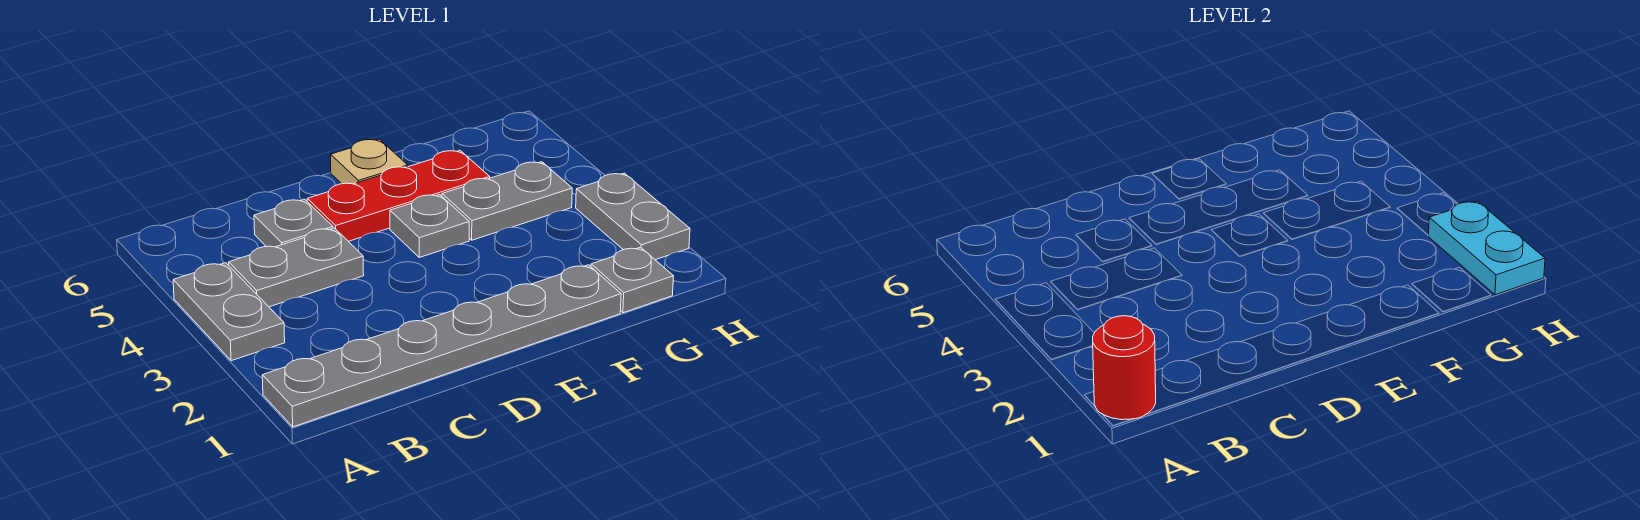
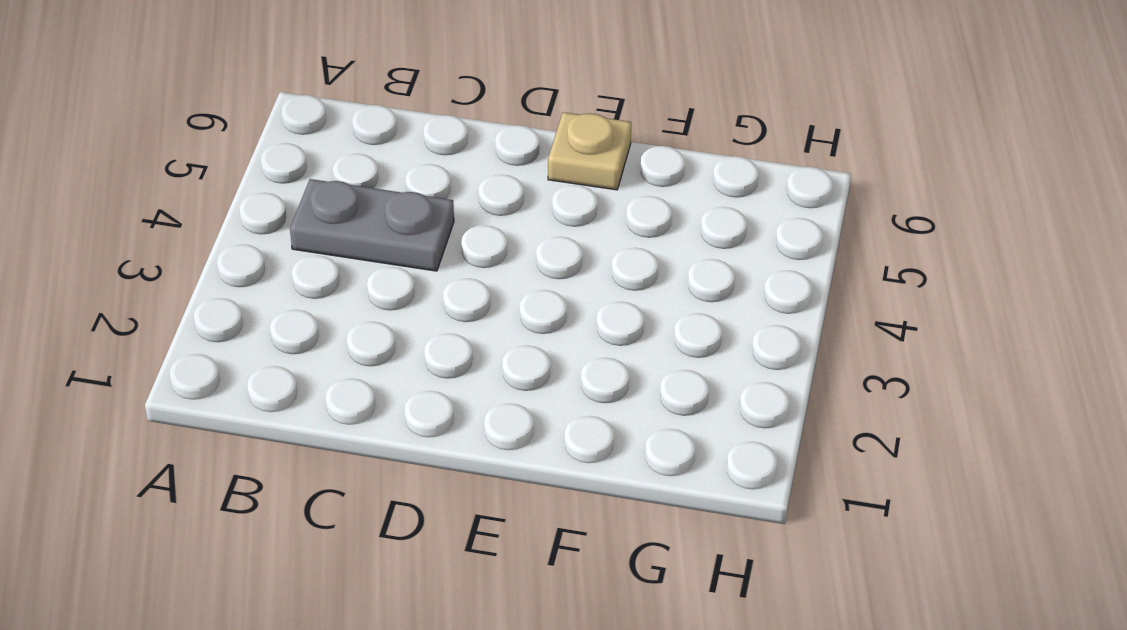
none -> grey 1x6 plate [262,265,621,427]
none -> grey 1x2 plate [173,263,285,361]
none -> grey 1x1 plate [254,199,333,247]

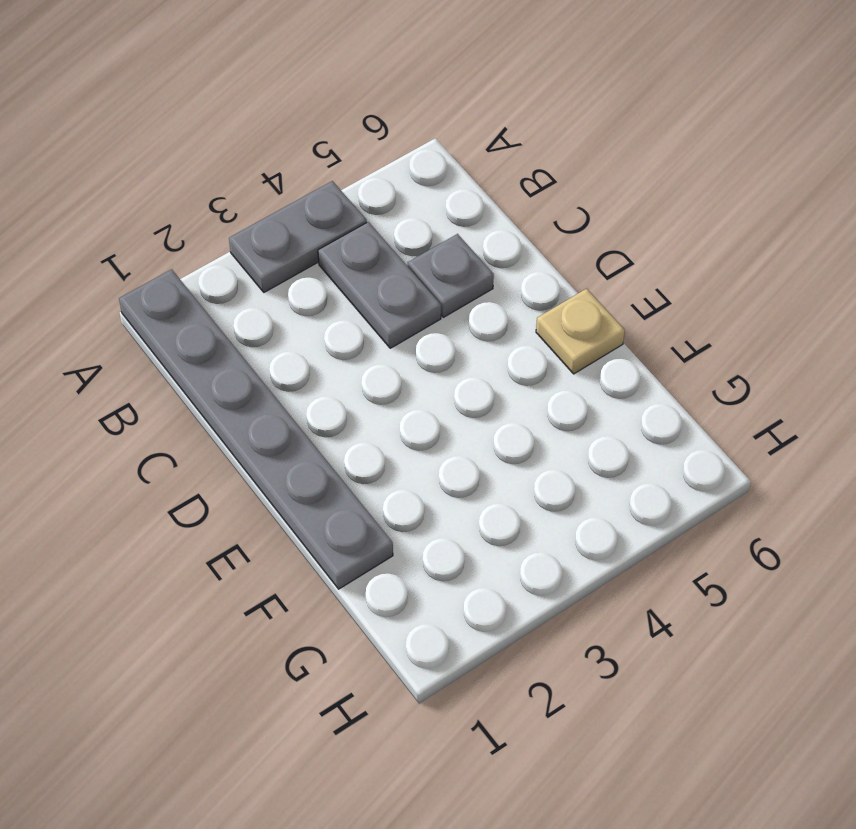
none -> red 1x3 plate [307,151,490,241]
none -> grey 1x1 plate [390,194,469,257]
none -> grey 1x2 plate [442,162,572,240]

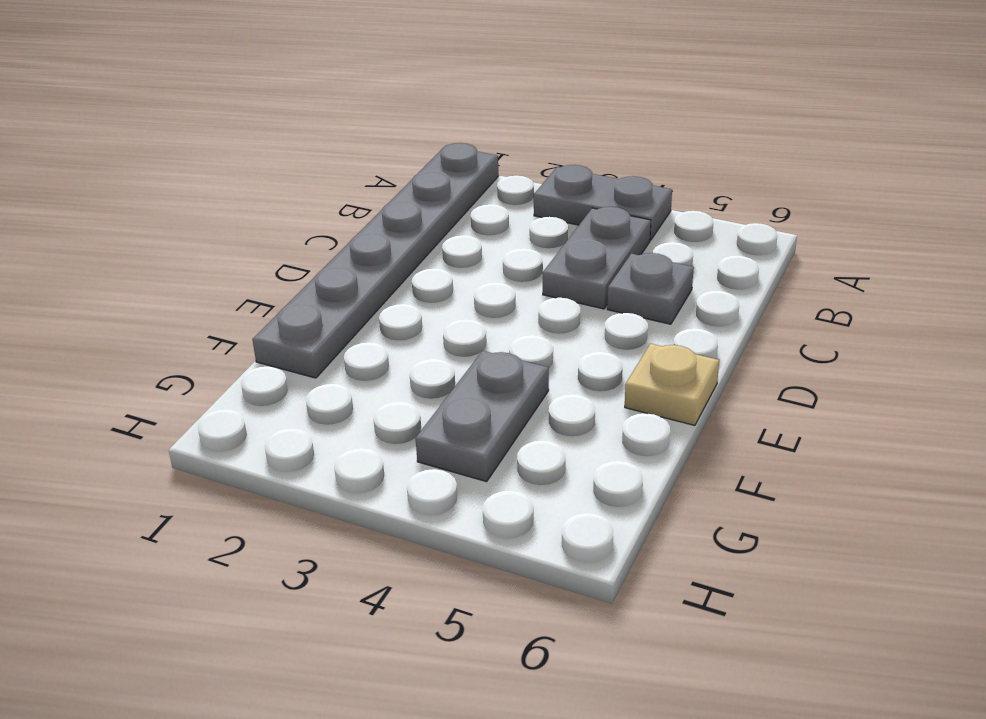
none -> red 1x3 plate [307,151,490,241]
none -> grey 1x1 plate [390,194,469,257]
none -> grey 1x1 plate [591,247,674,313]

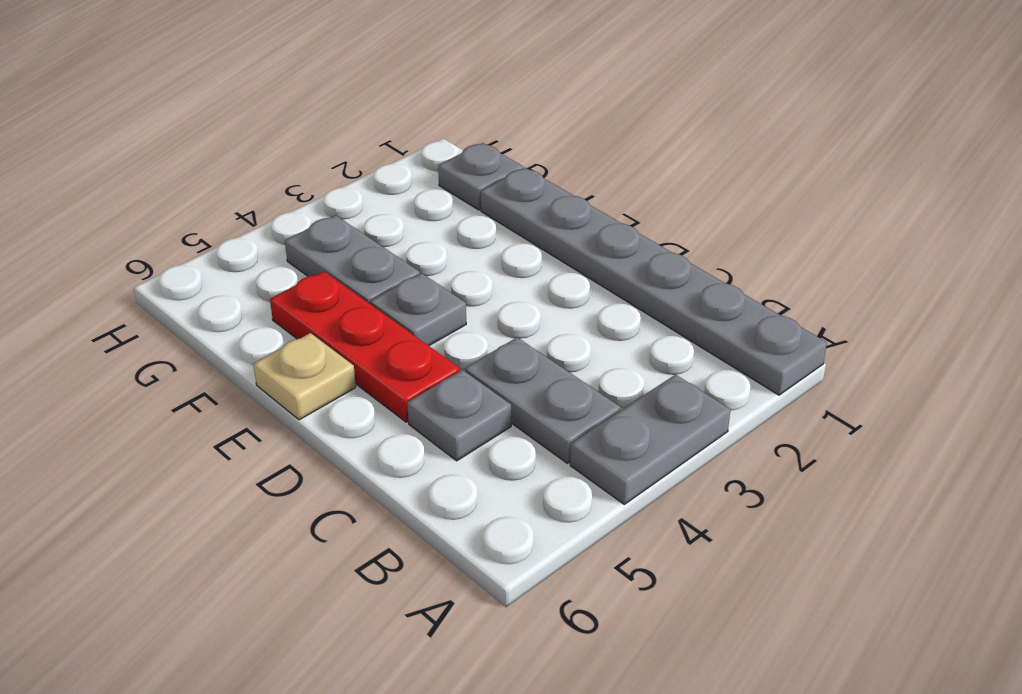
none -> grey 1x2 plate [576,173,690,260]
none -> red 1x1 round brick [1093,316,1156,420]
none -> cyan 1x2 plate [1429,201,1545,295]

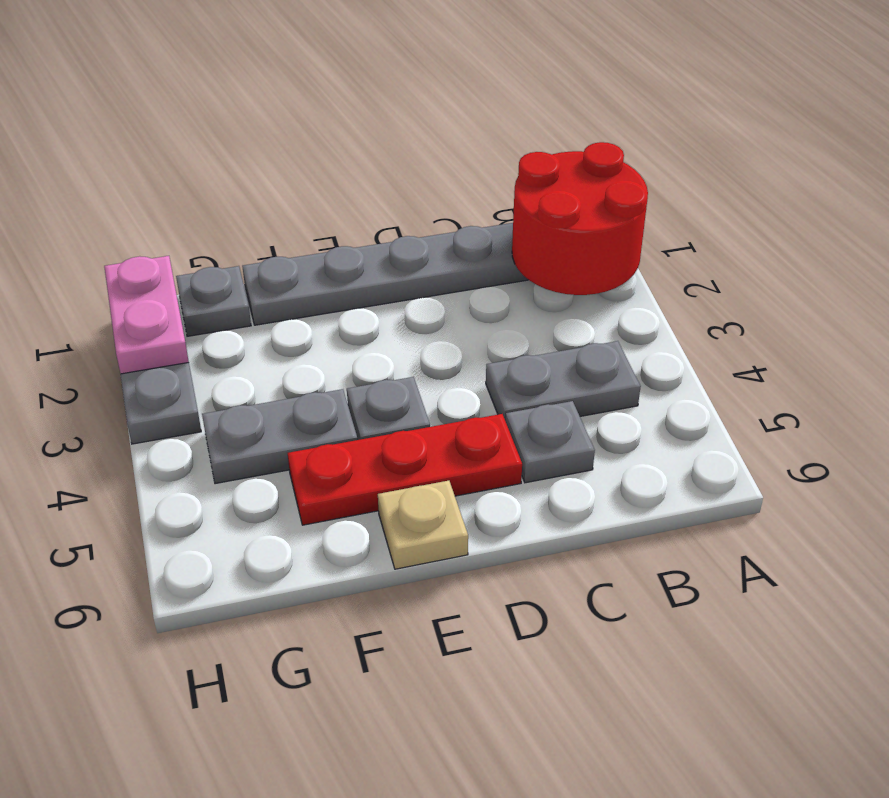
red 2x2 round brick [512,142,648,295] -> red 1x1 round brick [1093,316,1156,420]
pink 1x2 plate [104,256,189,374] -> cyan 1x2 plate [1429,201,1545,295]
none -> grey 1x2 plate [173,263,285,361]

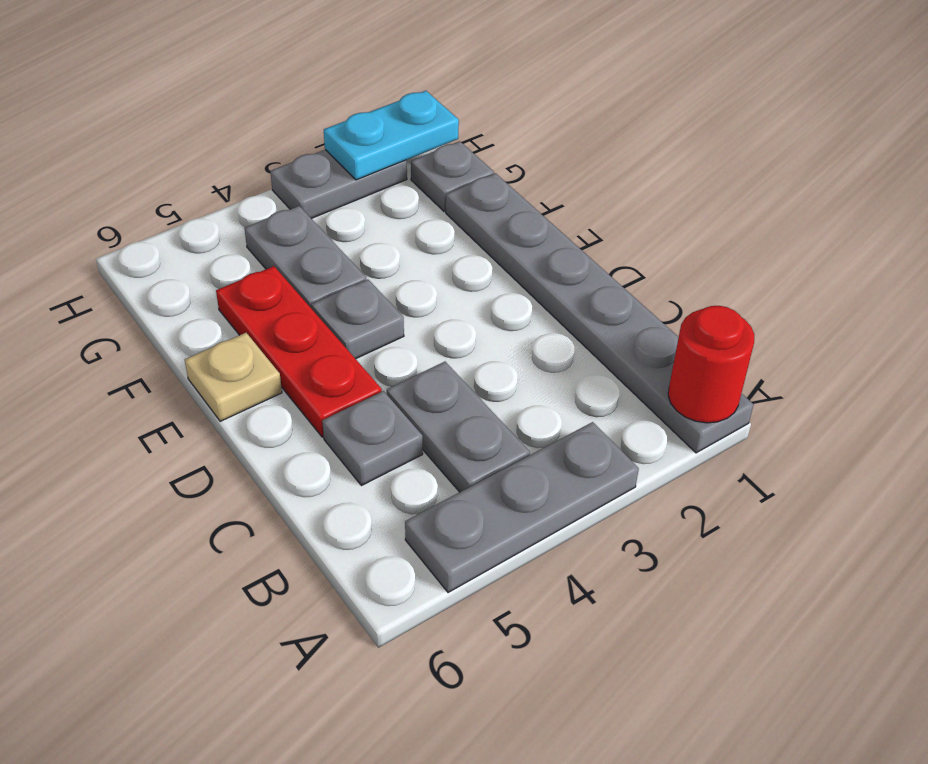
grey 1x3 plate [405,422,639,593] -> grey 1x2 plate [173,263,285,361]

